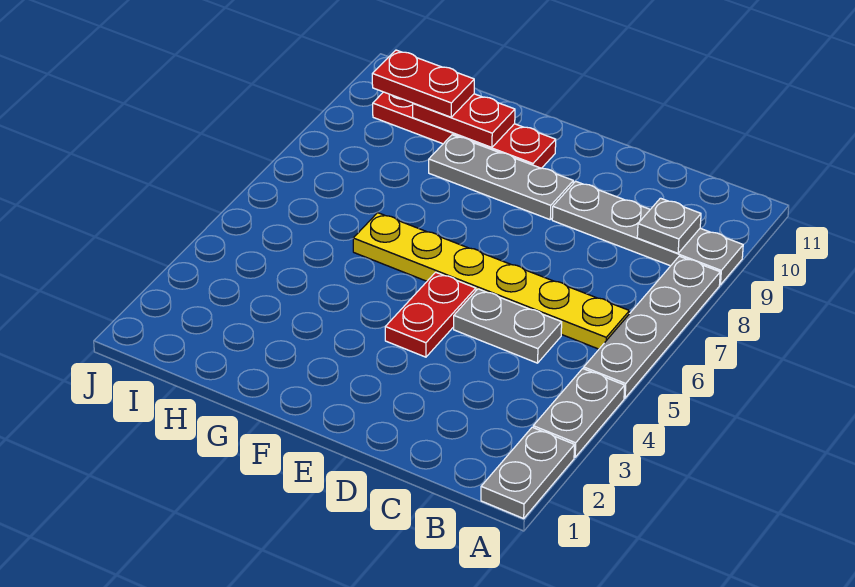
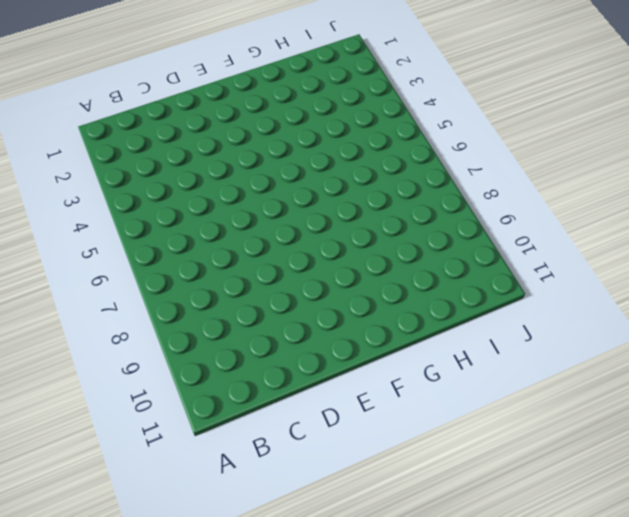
none -> grey 1x2 plate [481,427,574,518]
none -> grey 1x2 plate [533,369,625,457]
none -> grey 1x4 plate [584,256,720,398]

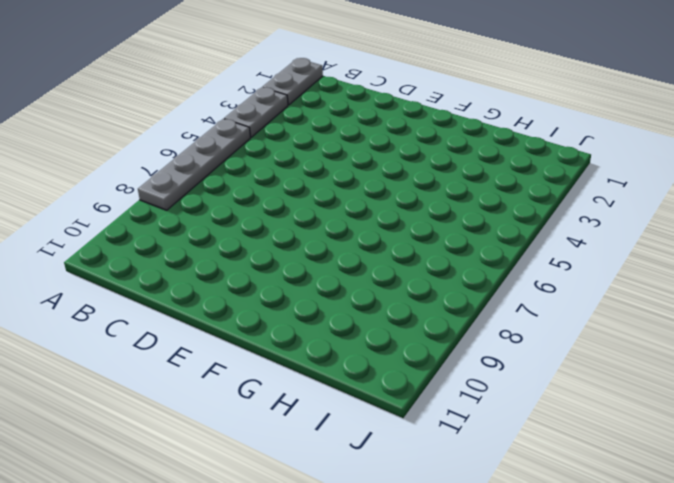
none -> grey 1x4 plate [552,181,743,285]
none -> yellow 1x6 plate [353,213,629,349]
none -> grey 1x2 plate [454,289,562,363]

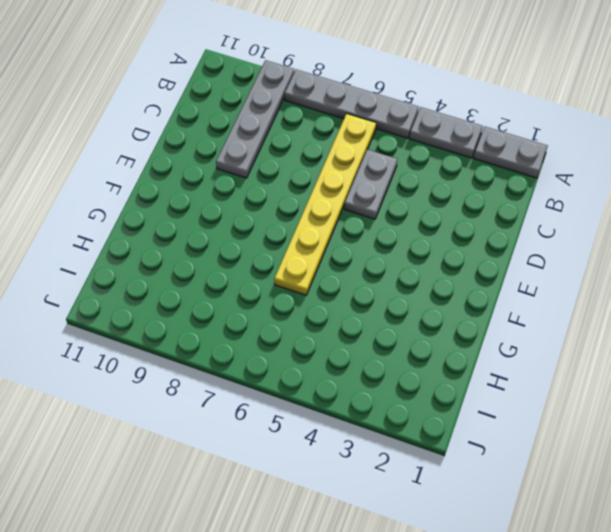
none -> red 1x2 plate [385,272,476,357]
none -> grey 1x3 plate [429,135,573,220]
none -> red 1x4 plate [373,92,556,168]

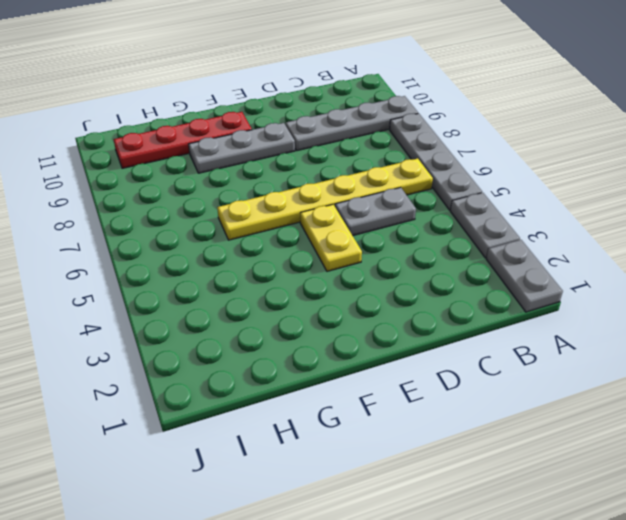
yellow 1x2 plate [300,204,362,271] -> red 1x2 plate [385,272,476,357]
none -> grey 1x1 plate [637,198,701,253]
none -> red 1x2 plate [413,94,515,147]
none -> red 1x2 plate [372,50,474,117]

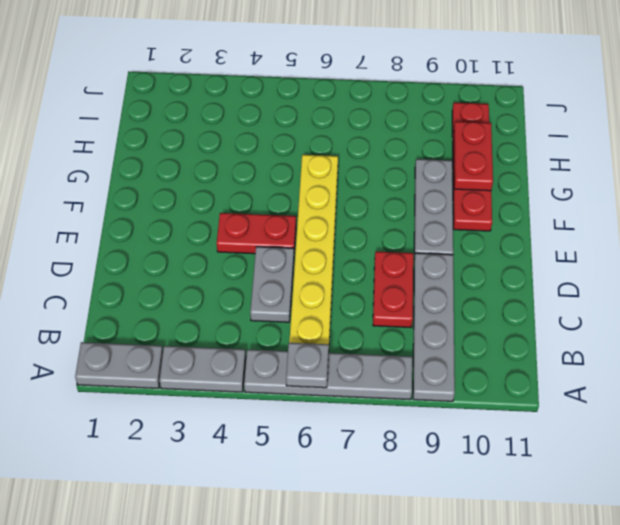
grey 1x1 plate [286,343,329,388] -> grey 1x1 plate moved to [637,198,701,253]
red 1x2 plate [373,251,413,327] -> red 1x2 plate moved to [372,50,474,117]

